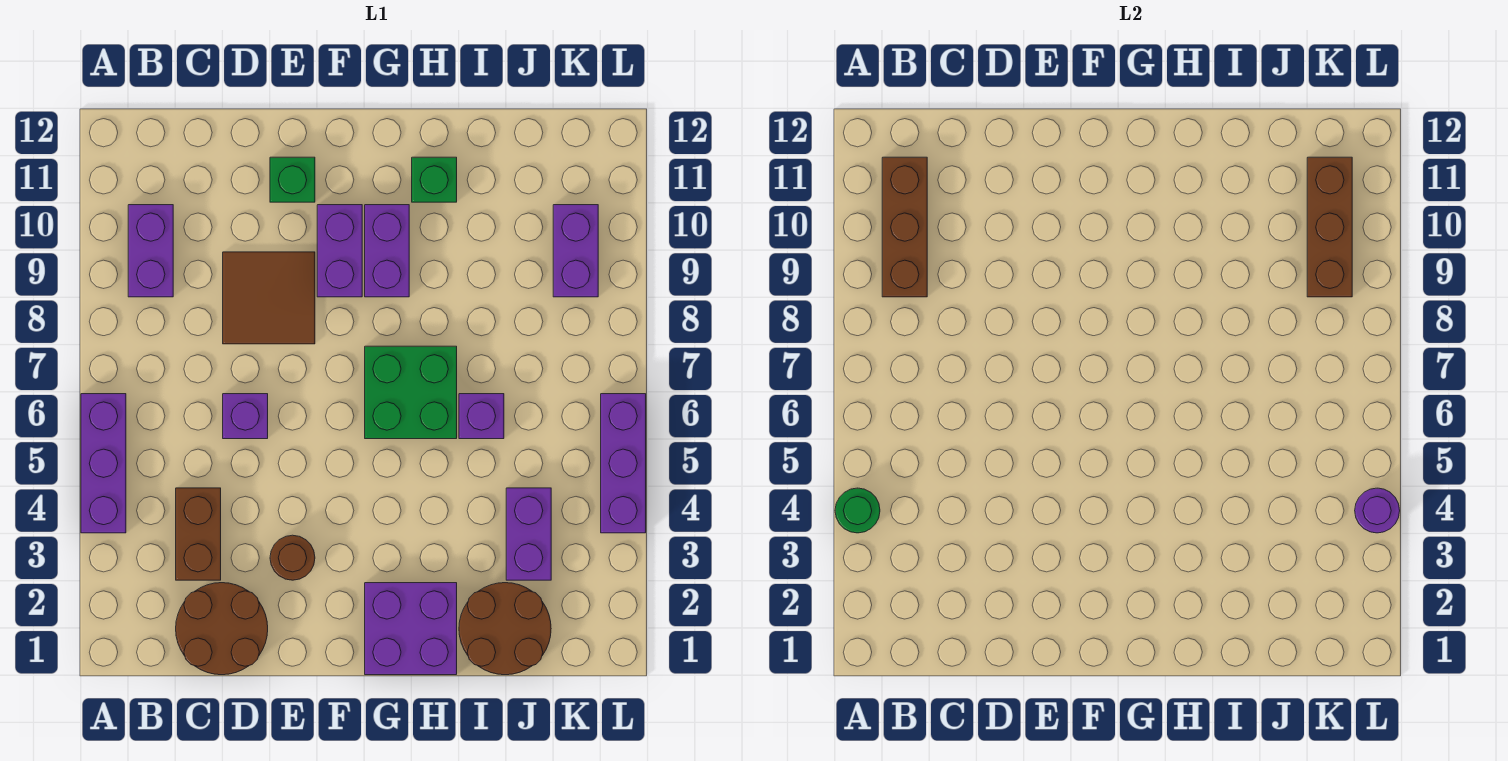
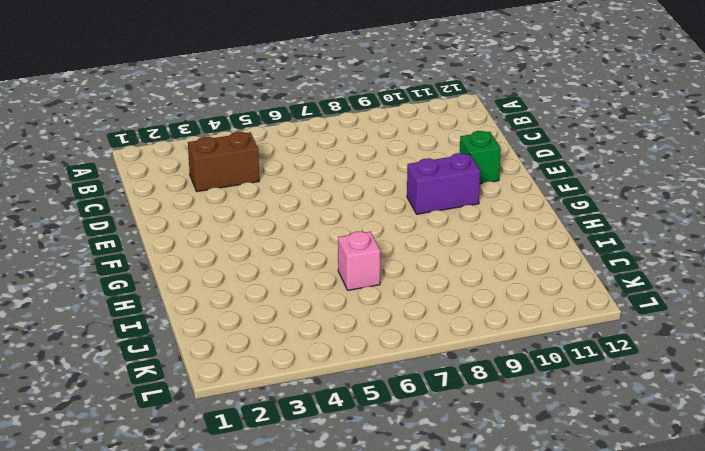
pink 1x1 brick [338,232,380,290] -> purple 1x1 brick [459,394,504,439]
none -> purple 1x3 brick [81,394,126,533]
none -> purple 1x2 brick [128,205,173,297]
none -> brown 2x2 round brick [176,583,268,675]

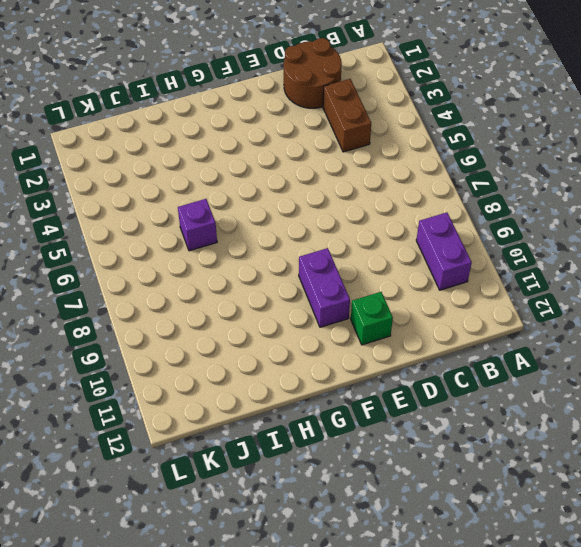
none -> purple 1x3 brick [81,394,126,533]
none -> purple 1x1 brick [223,394,268,439]
none -> brown 2x2 tile [223,252,315,344]

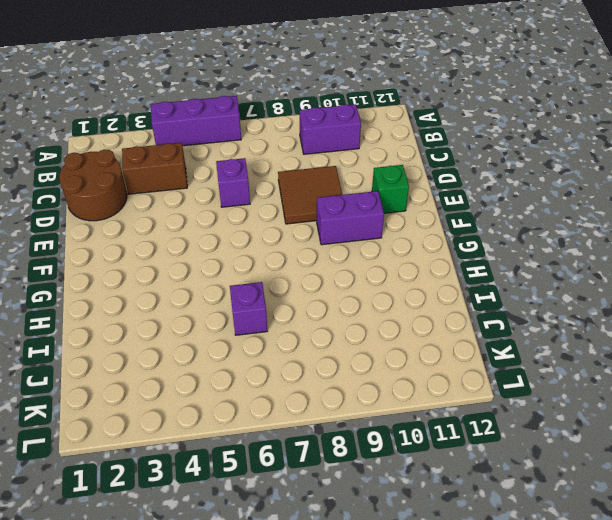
none -> brown 1x1 round brick [270,535,315,580]
none -> purple 2x2 brick [365,583,457,675]
none -> green 2x2 brick [365,346,457,439]

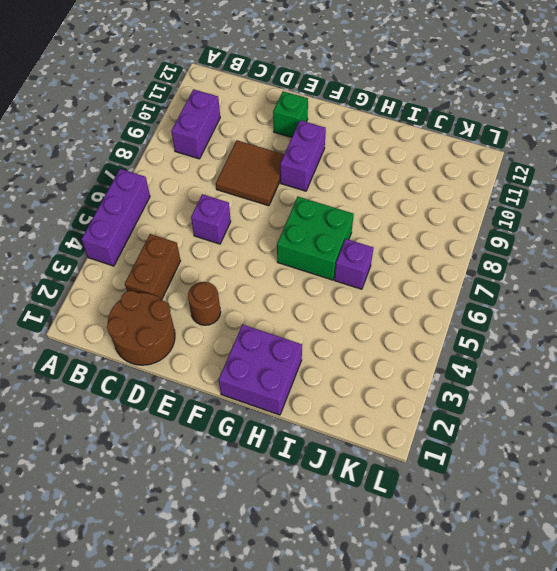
none -> purple 1x2 brick [365,205,409,297]
none -> green 1x1 brick [412,157,457,202]
none -> brown 2x2 round brick [459,583,551,675]

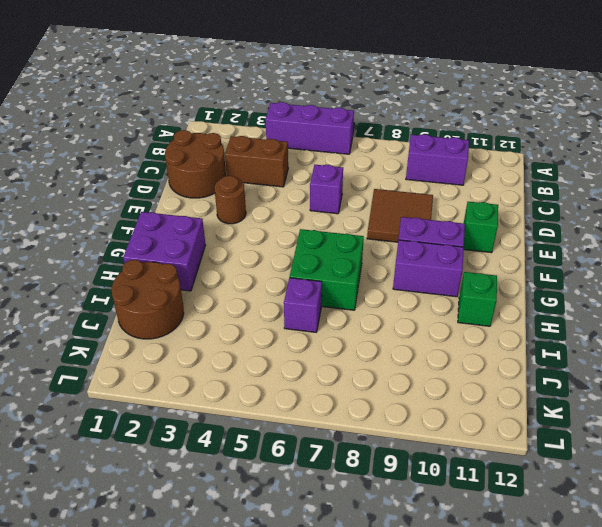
none -> purple 1x2 brick [506,488,551,580]
none -> purple 1x2 brick [553,205,598,297]
none -> purple 1x3 brick [601,394,646,533]

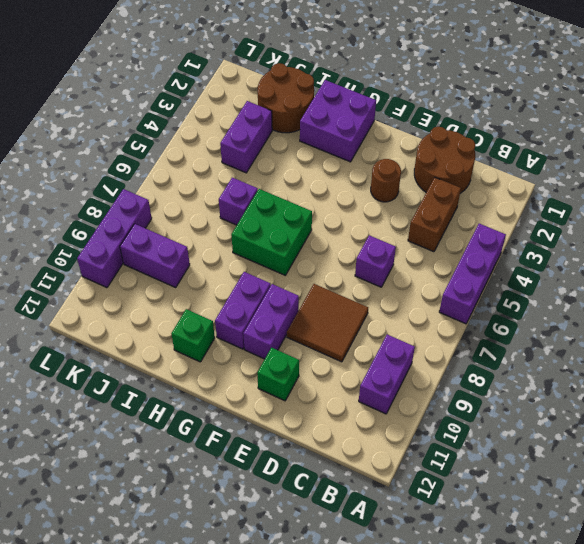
purple 1x2 brick [120,224,190,287] -> purple 1x2 brick turned to [553,205,598,297]
purple 1x3 brick [77,189,152,288] -> purple 1x3 brick moved to [601,394,646,533]
none -> green 1x1 round brick [835,488,880,533]
none -> brown 1x3 brick [882,157,927,297]
none -> brown 1x3 brick [1307,157,1352,297]

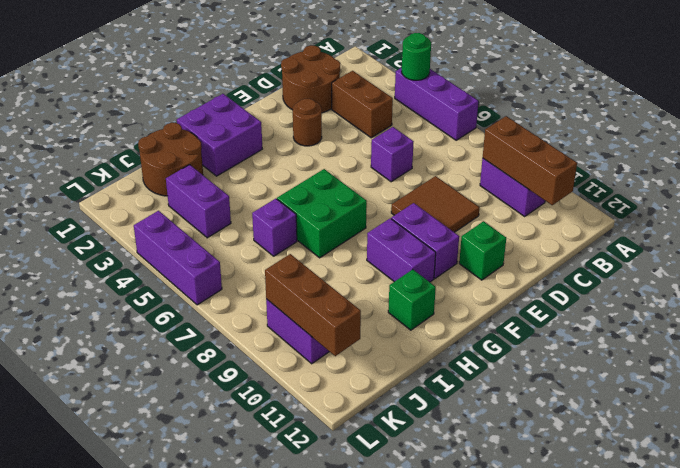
none -> purple 1x1 round brick [1355,488,1400,533]

